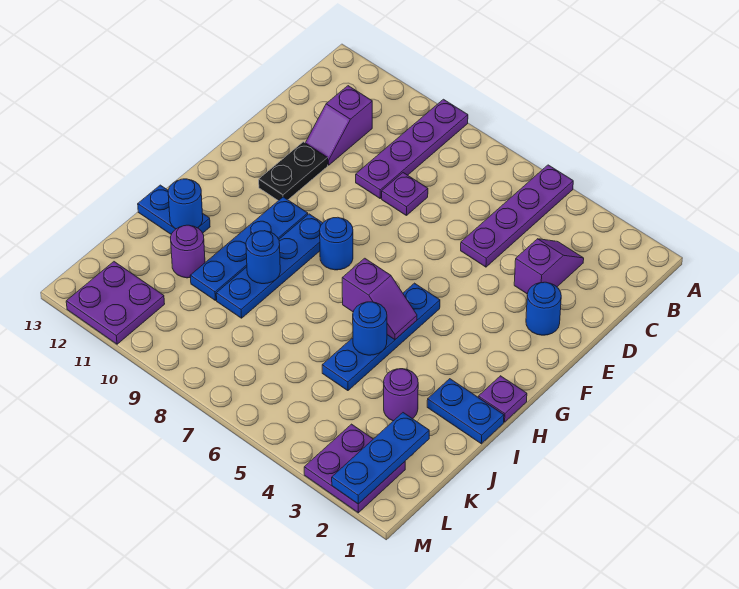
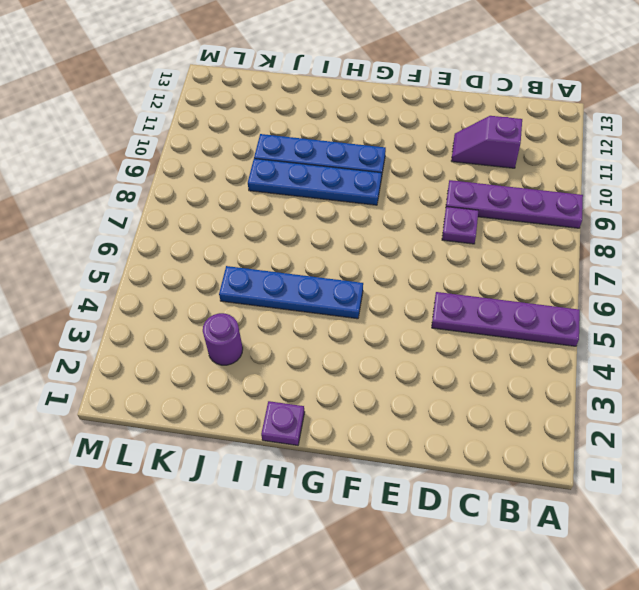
none -> purple 1x2 slope [514,239,584,294]
none -> blue 1x1 round brick [526,282,561,335]
none -> black 1x2 plate [259,142,328,201]

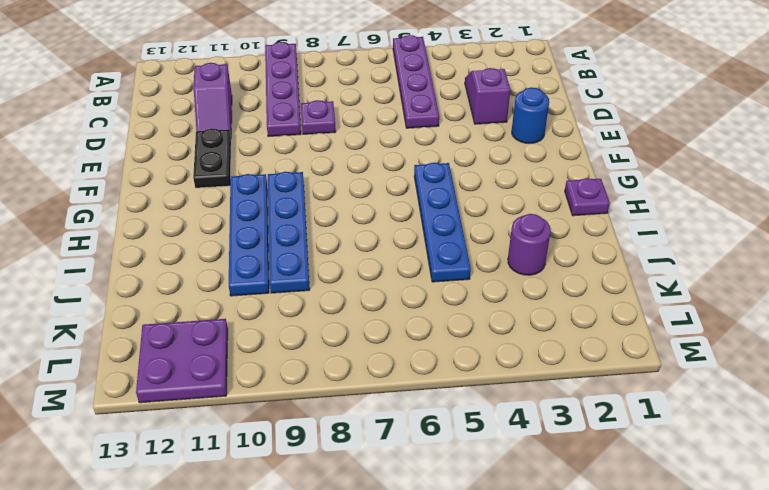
none -> blue 1x1 round brick [320,217,353,270]
none -> blue 1x2 plate [427,379,504,444]
none -> blue 1x2 plate [138,185,210,234]

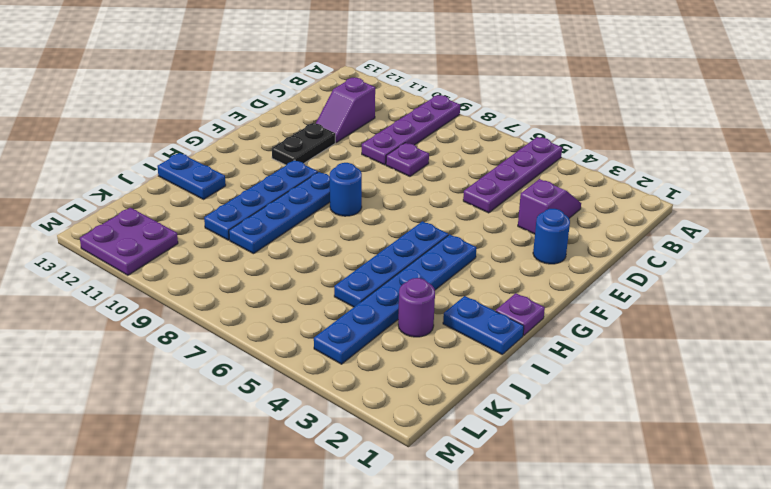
blue 1x6 plate [314,235,476,364] -> none
none -> purple 1x1 round brick [171,225,205,278]
none -> purple 2x2 plate [304,424,405,513]
none -> purple 1x2 slope [342,258,417,340]

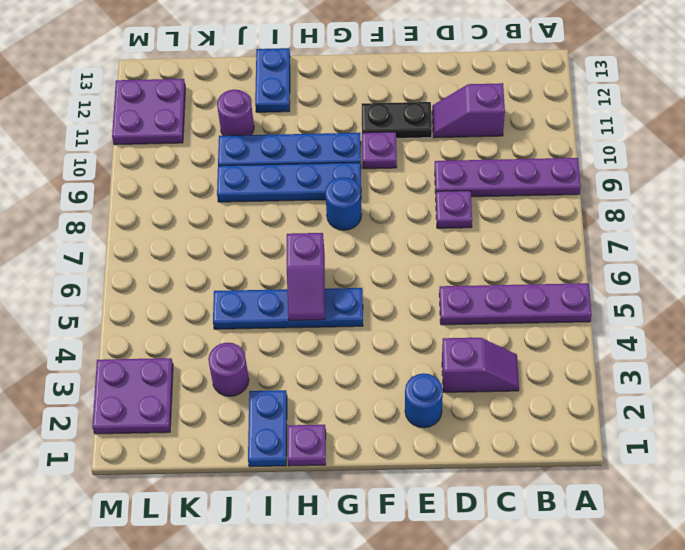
purple 1x1 plate [362,132,397,169] -> none
none -> blue 1x1 round brick [353,302,387,355]
none -> blue 1x1 round brick [246,231,280,284]
none -> blue 1x1 round brick [168,179,203,229]

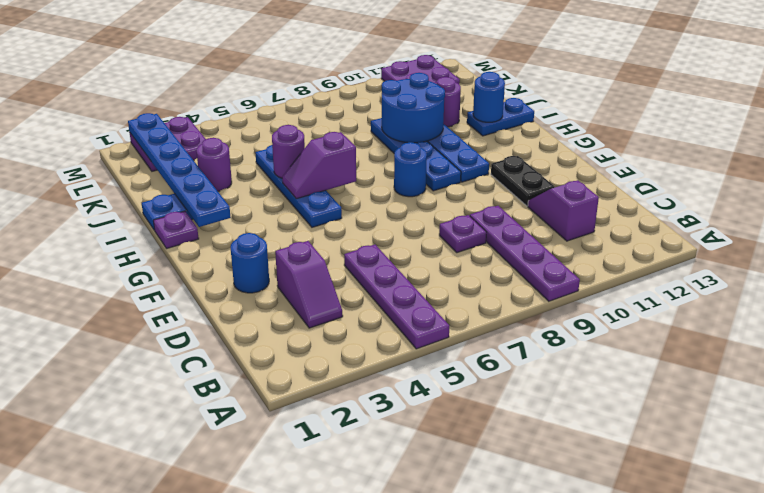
blue 1x6 plate [128,113,231,227] -> blue 1x3 plate [332,413,429,504]
purple 1x1 round brick [272,125,305,178] -> blue 1x1 round brick [353,302,387,355]
blue 2x2 round brick [382,73,445,143] -> blue 1x1 round brick [246,231,280,284]

